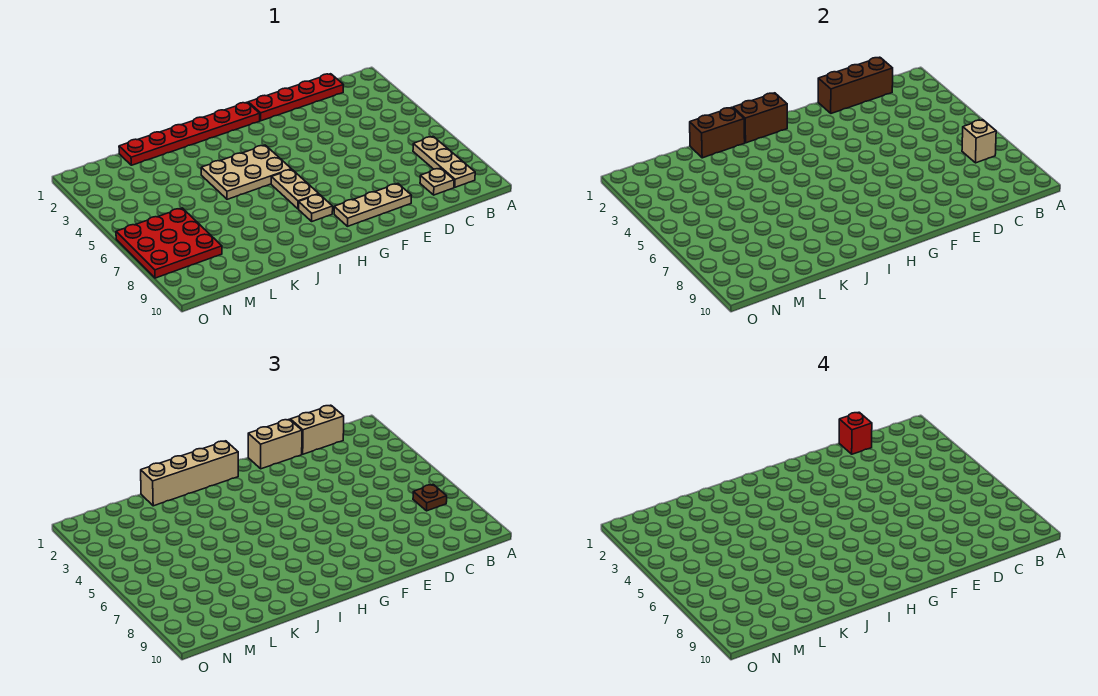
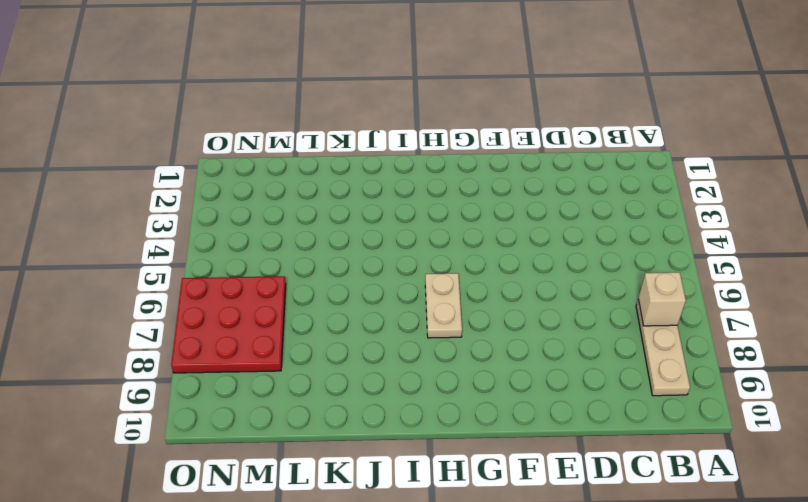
none -> red 1x4 plate [248,74,344,121]
none -> tan 1x1 plate [420,168,454,195]
none -> tan 1x3 plate [334,184,411,226]

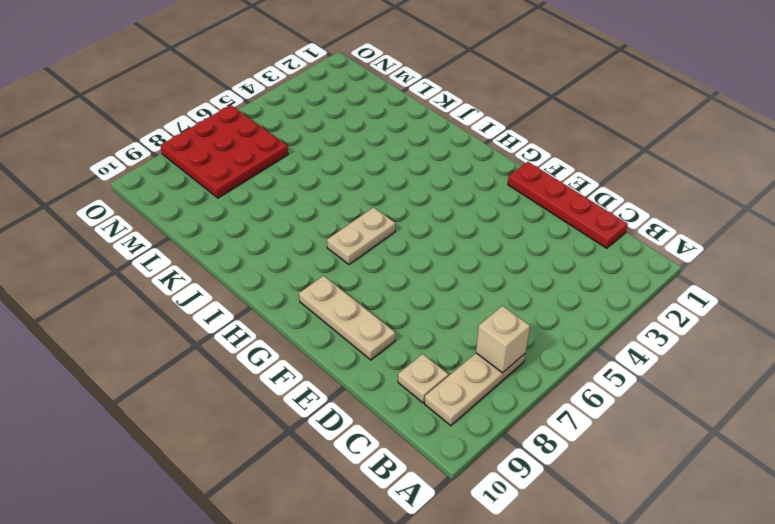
none -> red 1x6 plate [119,102,260,165]
none -> tan 2x3 plate [201,145,291,199]
none -> tan 1x1 plate [299,194,333,221]

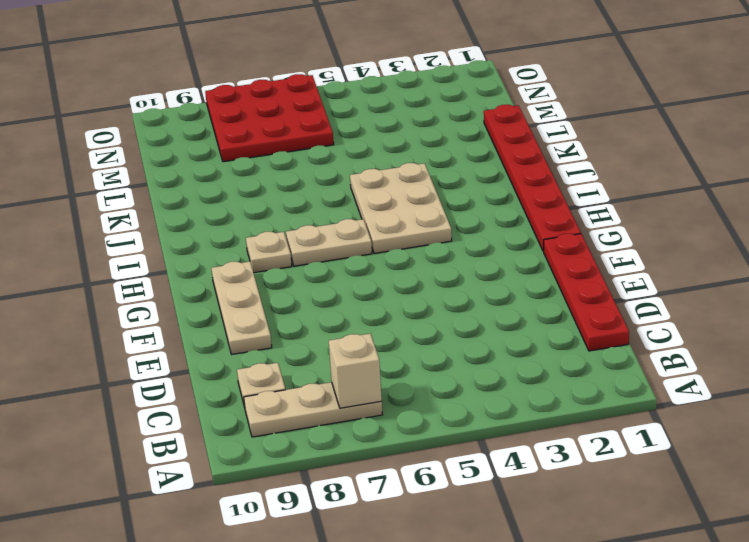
none -> brown 1x3 brick [818,57,893,113]
none -> brown 1x2 brick [733,93,787,143]
none -> brown 1x2 brick [690,107,745,158]

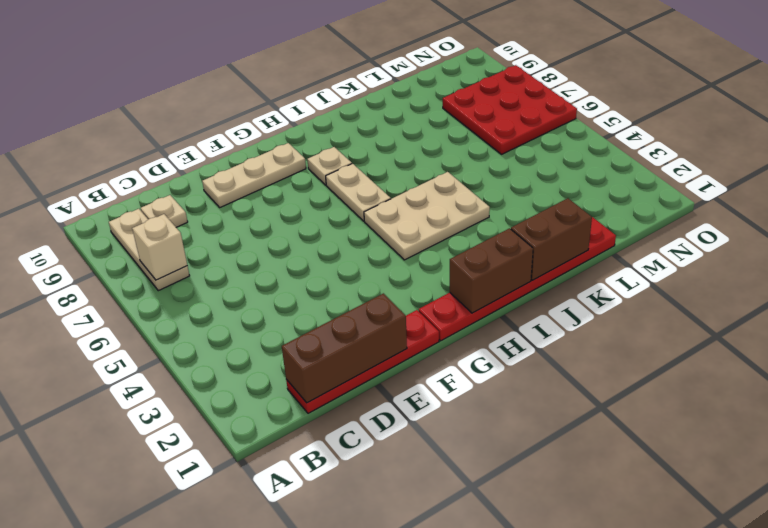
none -> brown 1x1 plate [413,485,447,511]
none -> tan 1x2 brick [290,405,344,454]
none -> tan 1x2 brick [248,419,302,469]

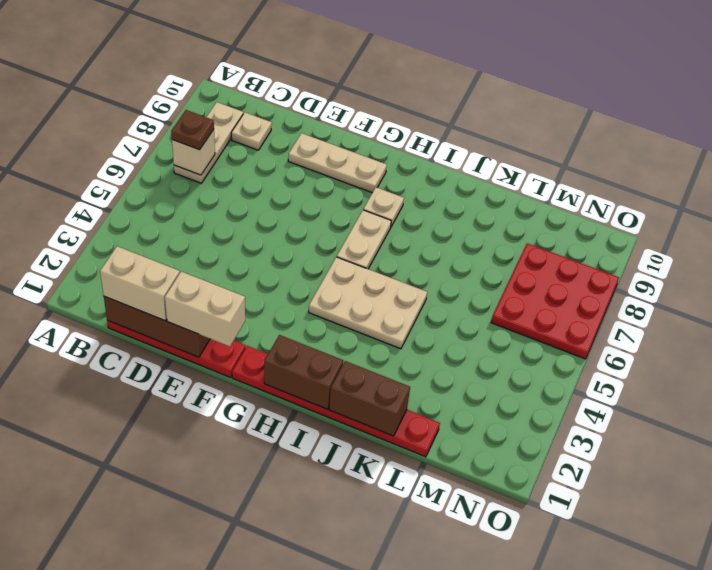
none -> tan 1x4 brick [141,441,238,506]
none -> red 1x1 brick [839,412,872,454]

